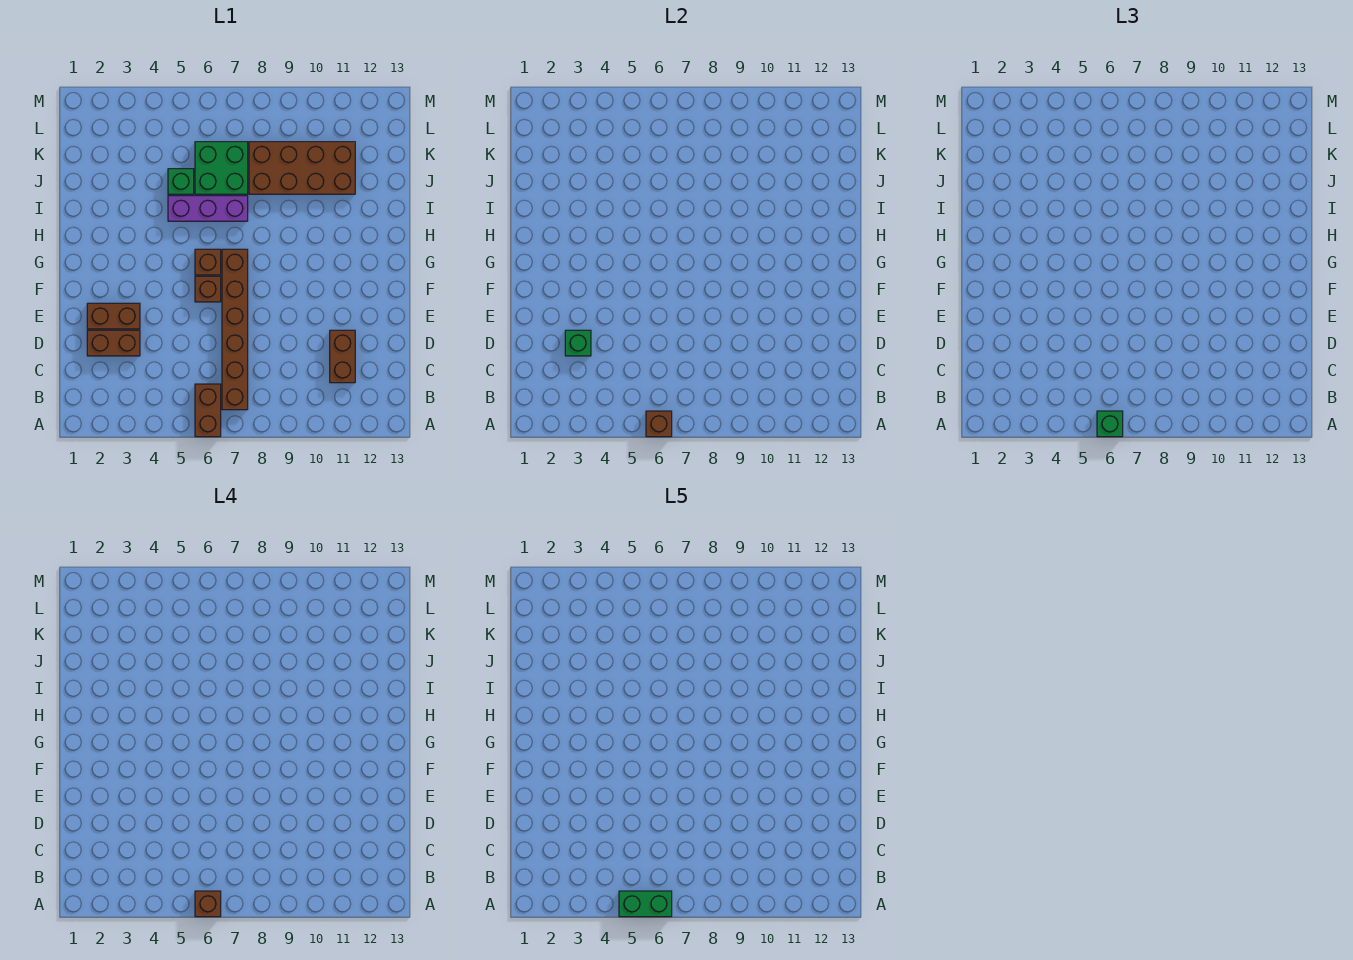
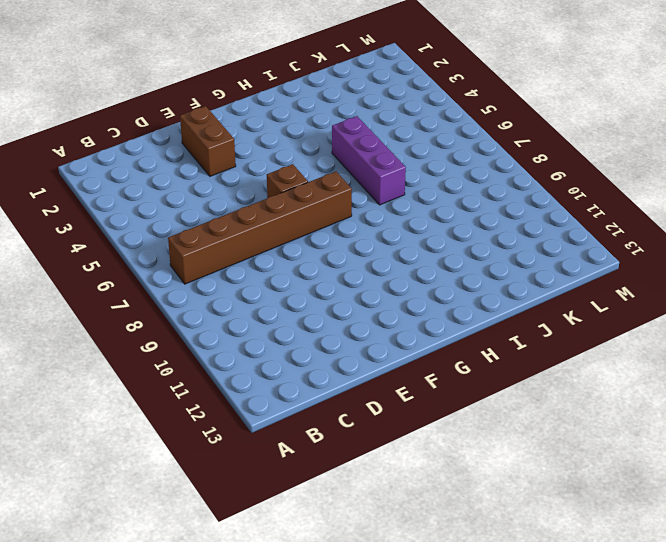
none -> brown 1x2 brick [195,384,221,437]
none -> brown 1x2 brick [330,330,355,383]
none -> brown 1x2 brick [87,330,140,356]

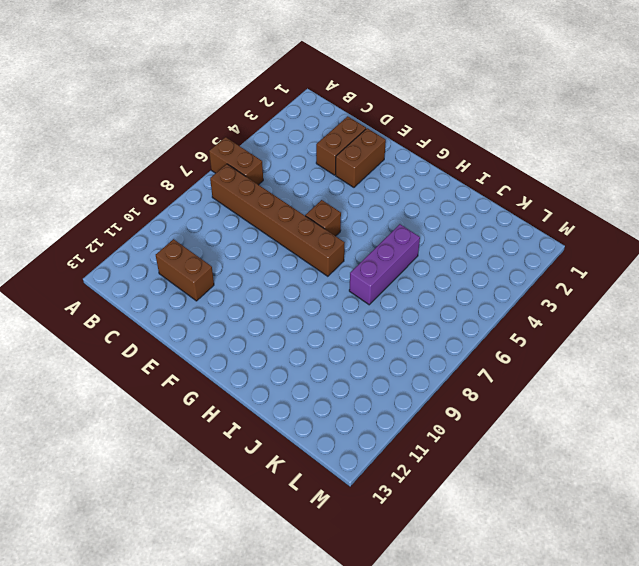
none -> brown 1x1 brick [195,249,221,275]
none -> green 1x1 brick [168,169,194,194]
none -> green 2x2 brick [195,142,248,194]

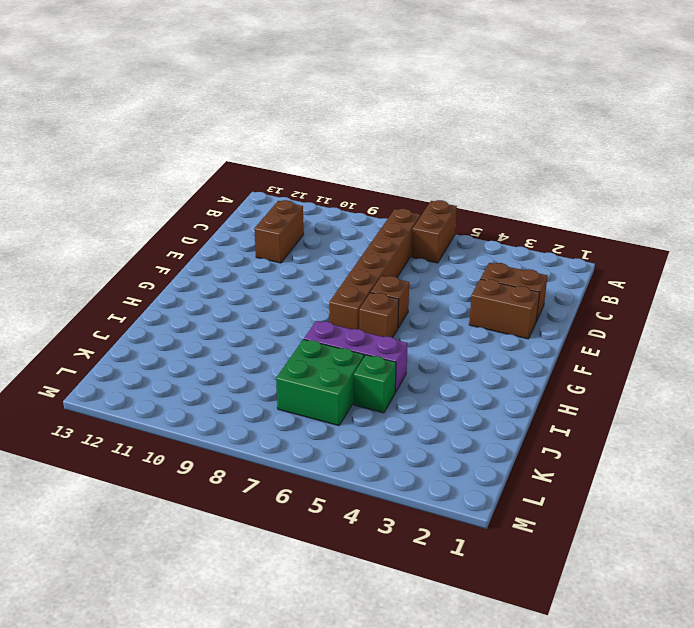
none -> brown 2x4 brick [249,142,355,194]
none -> brown 1x1 brick [646,411,672,437]
none -> green 1x1 brick [565,330,591,356]

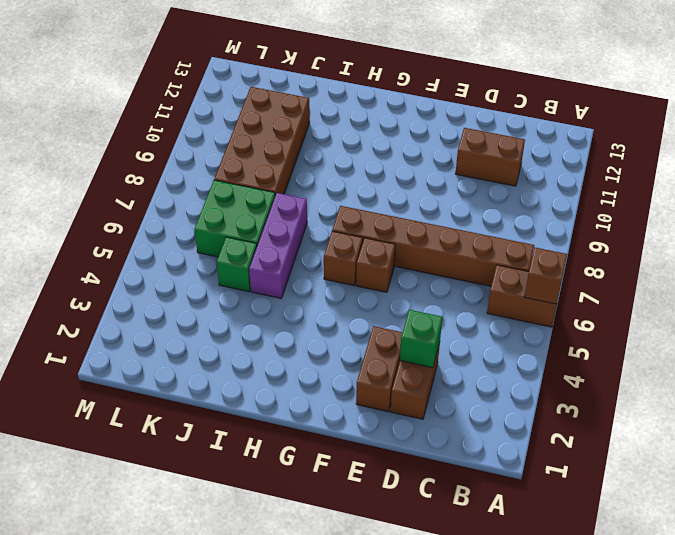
none -> green 1x1 brick [1097,411,1123,437]
none -> brown 1x1 brick [195,891,221,917]
none -> green 1x2 brick [619,891,672,917]

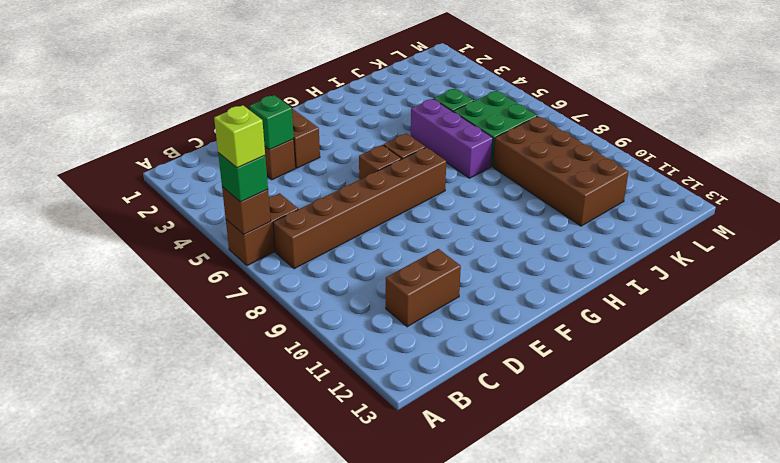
lime 1x1 brick [214,105,265,168] -> brown 1x1 brick [195,891,221,917]
none -> green 1x2 brick [619,891,672,917]

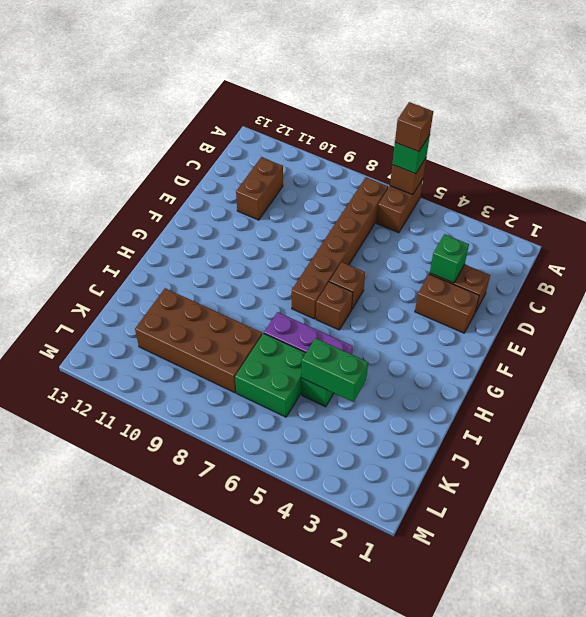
green 1x2 brick [302,338,368,402] -> green 1x2 brick moved to [619,891,672,917]

